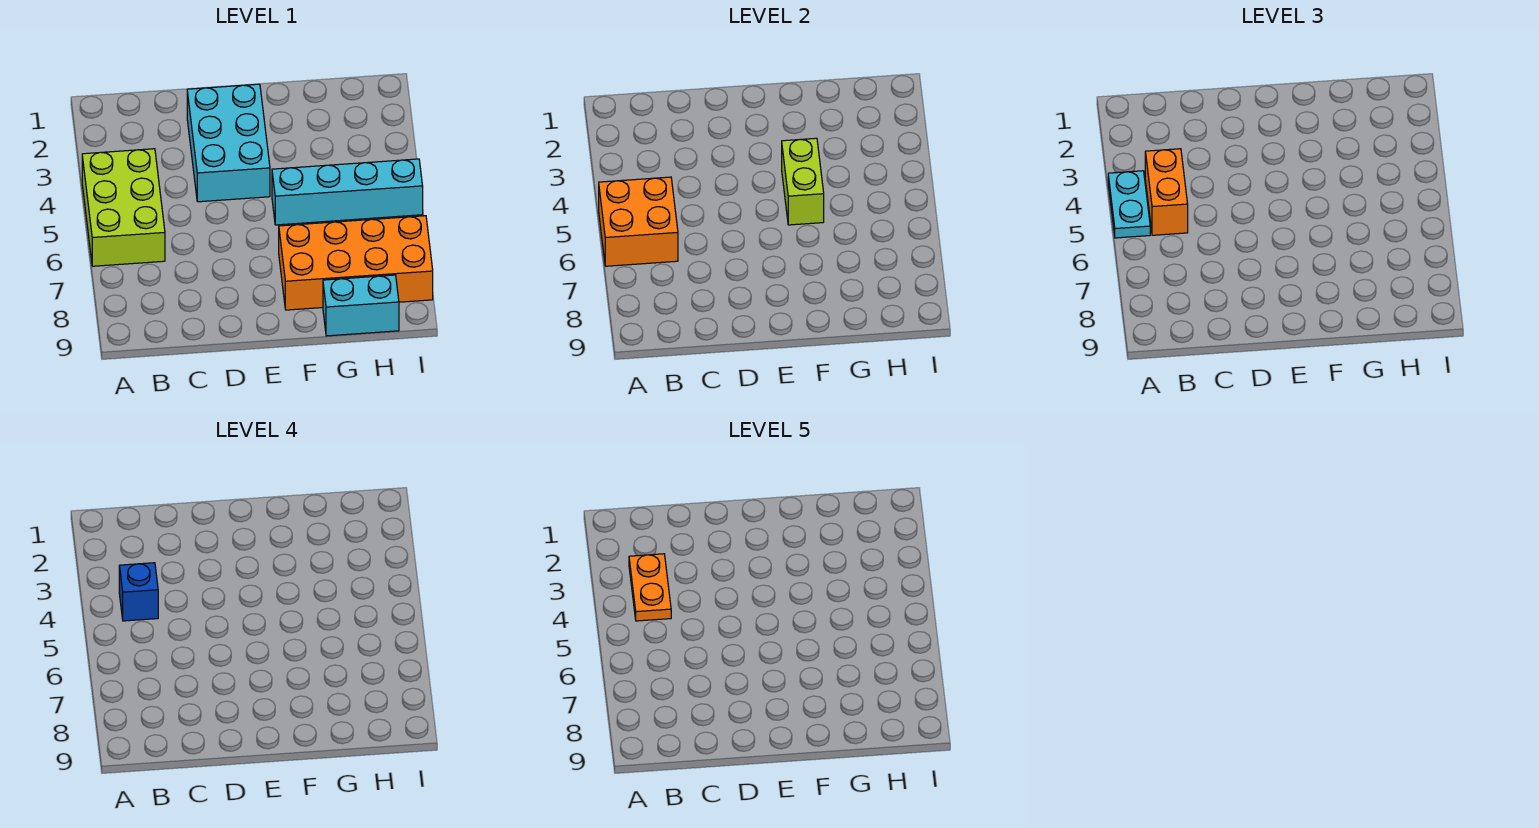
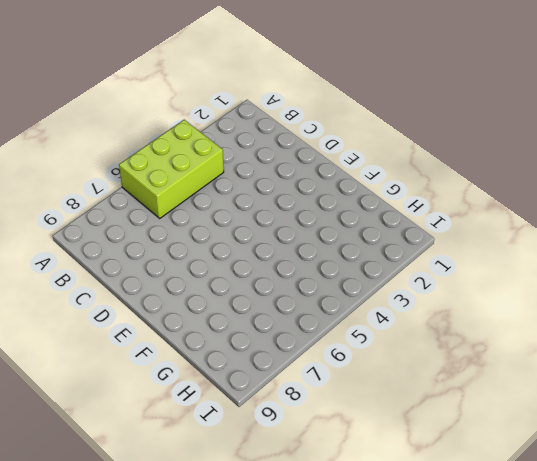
none -> cyan 2x3 brick [187,84,270,202]
none -> cyan 1x4 brick [272,159,423,225]

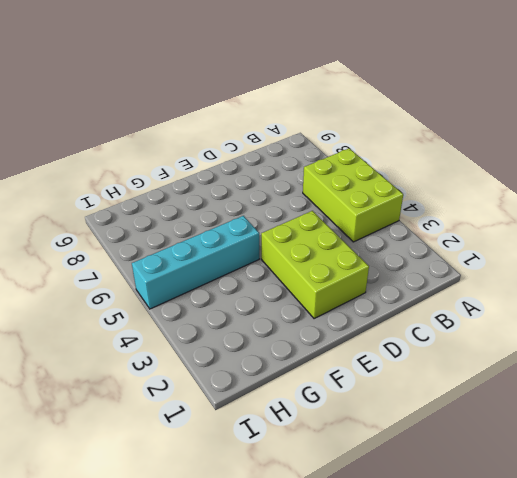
lime 2x3 brick [261,211,369,319] -> cyan 2x3 brick [187,84,270,202]
none -> orange 2x4 brick [279,216,433,310]
none -> cyan 1x2 brick [323,275,399,336]

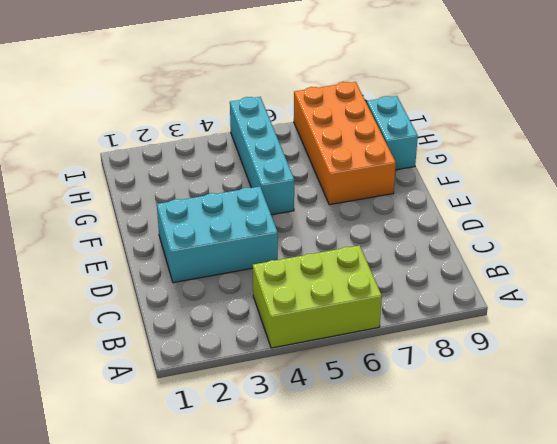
none -> orange 2x2 brick [599,177,678,266]
none -> lime 1x2 brick [782,138,824,225]

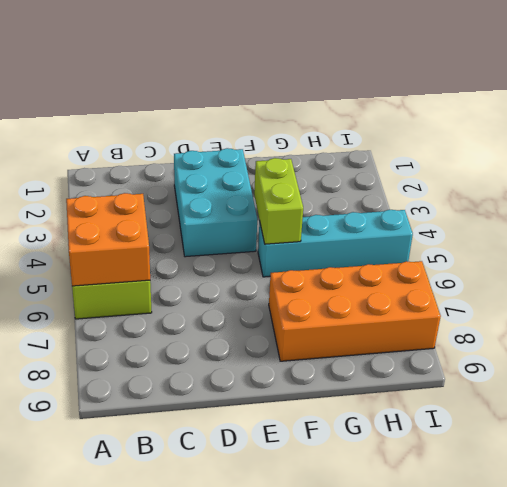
none -> cyan 1x2 brick [323,275,399,336]
none -> cyan 1x2 plate [1108,171,1150,238]

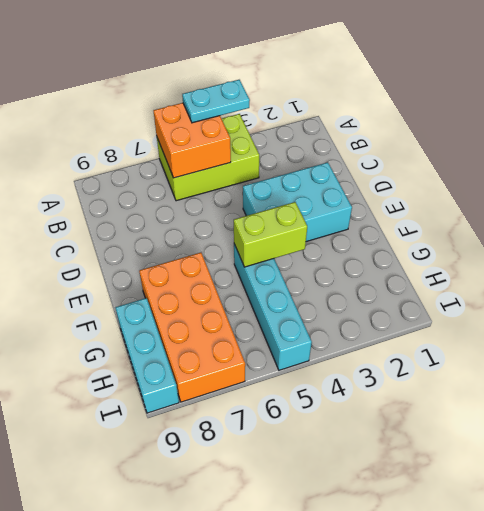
cyan 1x3 brick [115,298,179,413] -> cyan 1x2 brick [323,275,399,336]
none -> orange 1x2 brick [1145,149,1188,235]
none -> blue 1x1 brick [119,563,158,621]

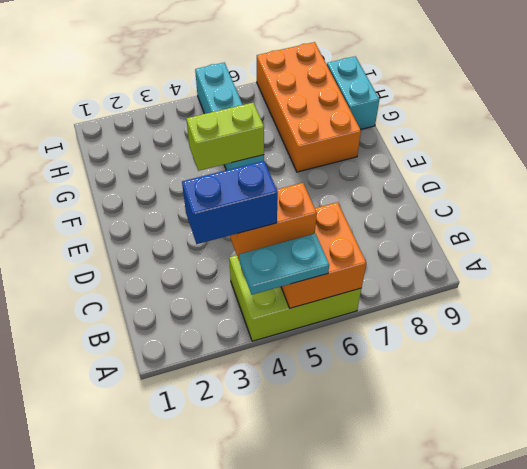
blue 1x2 brick [182,161,278,244] -> blue 1x1 brick [119,563,158,621]
none -> cyan 2x3 brick [187,84,270,202]
none -> orange 1x2 plate [629,554,671,621]

